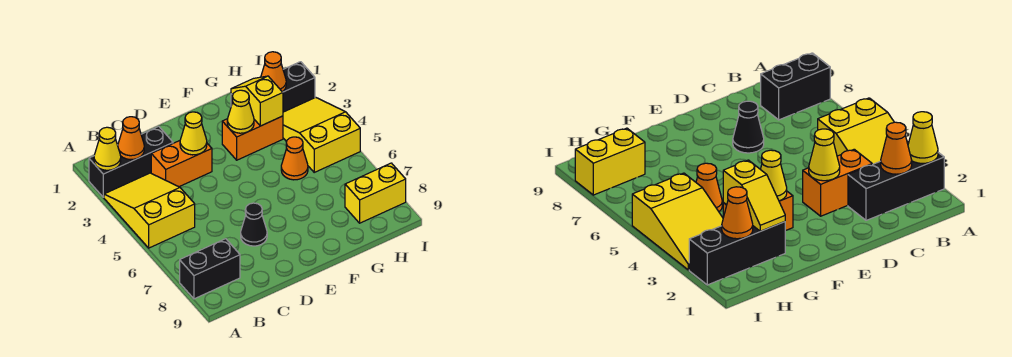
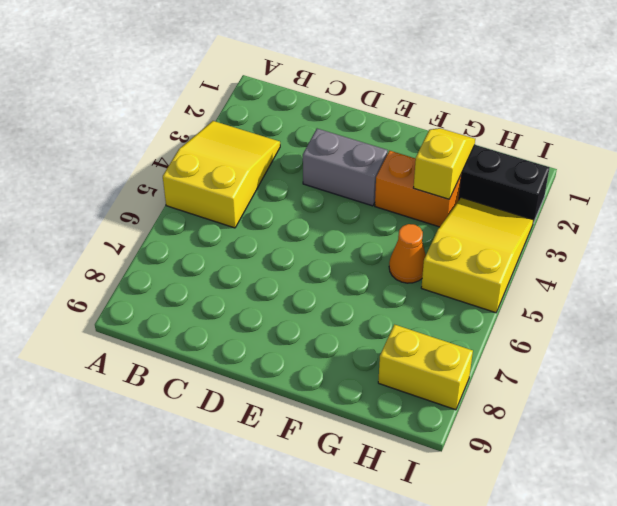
grey 1x2 brick [303,129,388,206] -> orange 1x2 brick [151,141,212,187]
none -> black 1x3 brick [89,126,173,197]
none -> black 1x2 brick [180,239,240,299]
none -> black 1x1 cone [241,203,267,246]

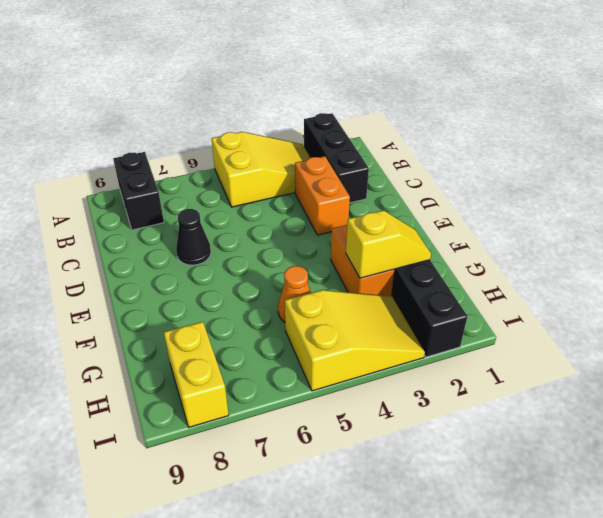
none -> yellow 1x1 cone [94,127,121,170]
none -> orange 1x1 cone [118,117,144,160]
none -> yellow 1x1 cone [180,112,207,155]

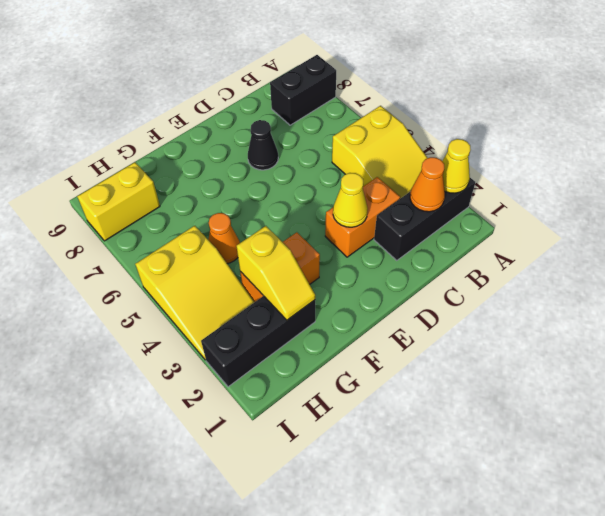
none -> yellow 1x1 cone [227,90,254,133]
none -> orange 1x1 cone [261,52,286,92]

